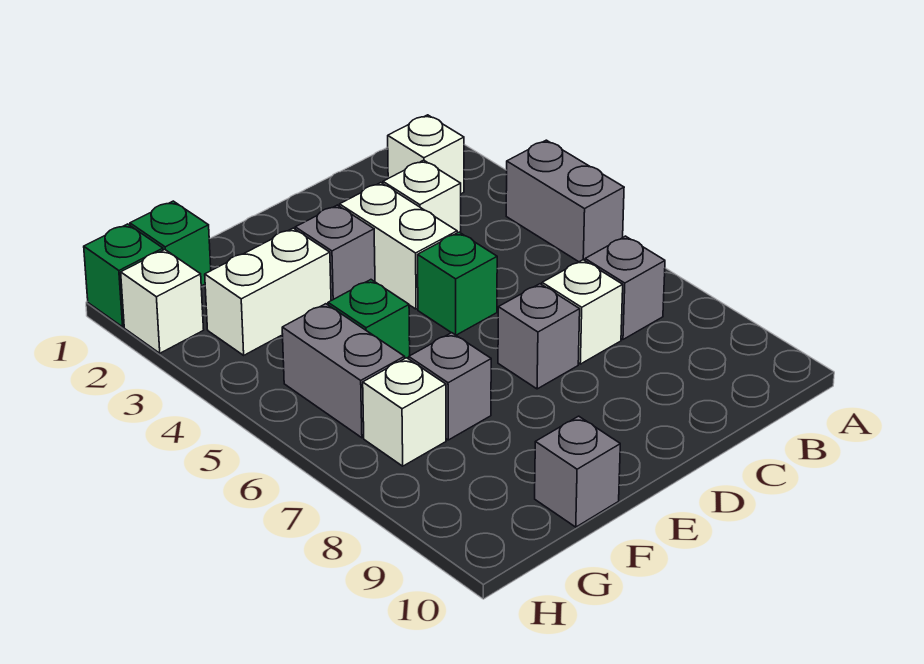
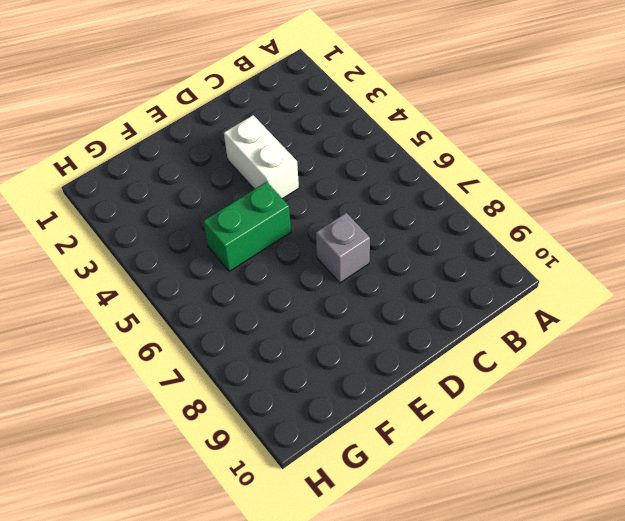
green 1x2 brick [203,182,291,271] -> green 1x1 brick [328,280,410,359]
none -> grey 1x2 brick [506,140,624,262]
none -> white 1x1 brick [388,115,464,194]
none -> grey 1x1 brick [585,236,665,339]

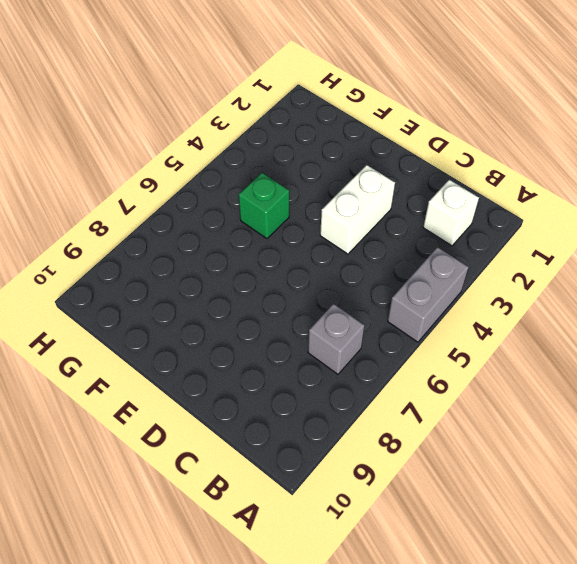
none -> white 1x1 brick [383,160,461,233]
none -> white 1x1 brick [542,260,623,364]
none -> green 1x1 brick [418,232,497,335]

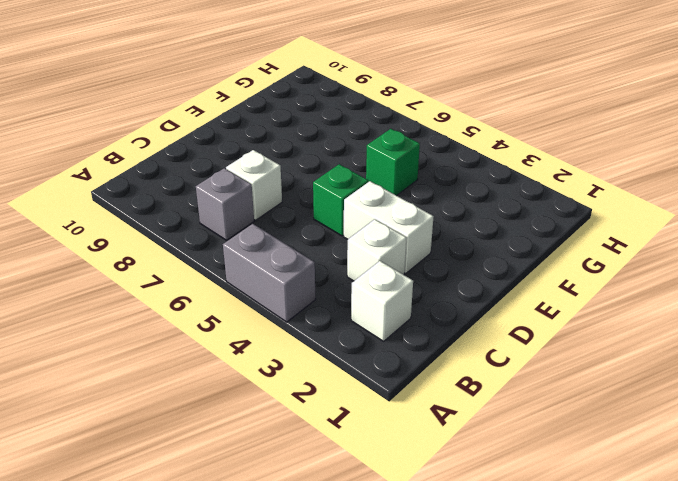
none -> grey 1x1 brick [498,284,580,389]
none -> grey 1x1 brick [295,205,375,301]
none -> white 1x2 brick [205,228,331,355]

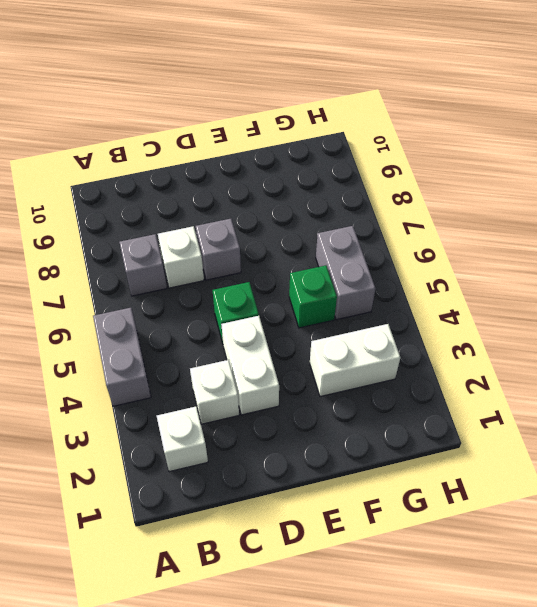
none -> grey 1x1 brick [295,205,375,301]
none -> grey 1x1 brick [409,333,491,440]
none -> grey 1x1 brick [535,416,620,527]

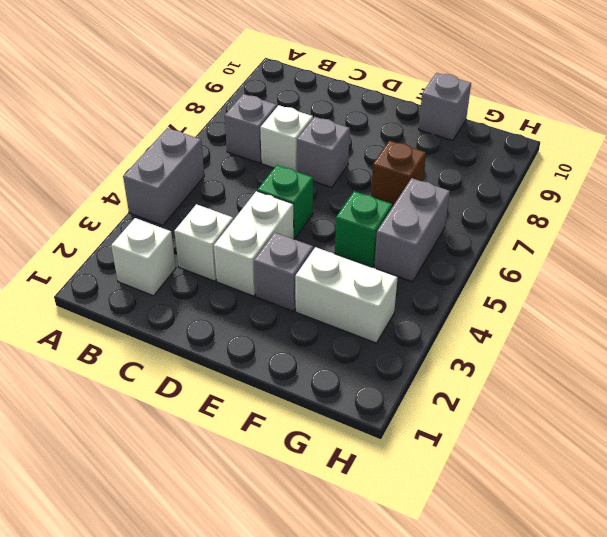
brown 1x1 brick [371,141,426,207] -> grey 1x1 brick [409,333,491,440]
none -> green 1x1 brick [130,201,211,286]
none -> white 1x1 brick [363,358,446,466]
none -> green 1x1 brick [84,224,163,327]

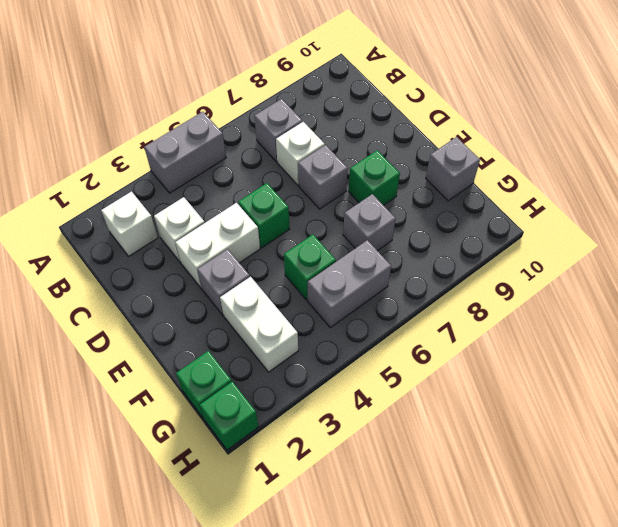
green 1x1 brick [349,150,400,205] -> none
none -> white 1x1 brick [363,358,446,466]
none -> white 1x1 brick [121,250,204,353]

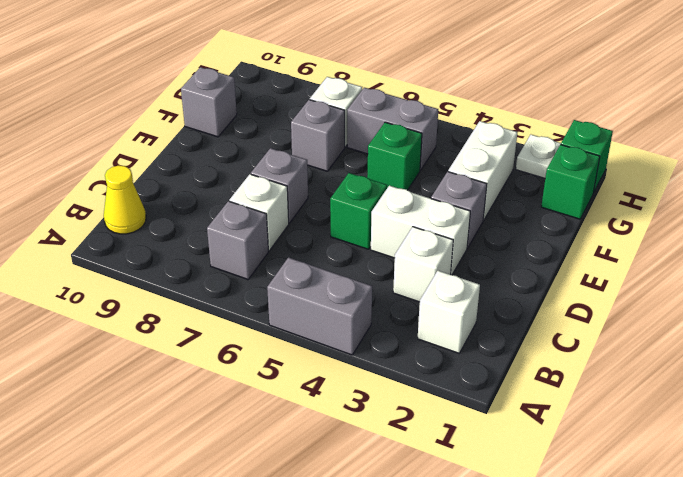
yellow 1x1 cone [104,166,146,234] -> none
white 1x1 plate [516,135,561,178] -> white 1x1 brick [121,250,204,353]

